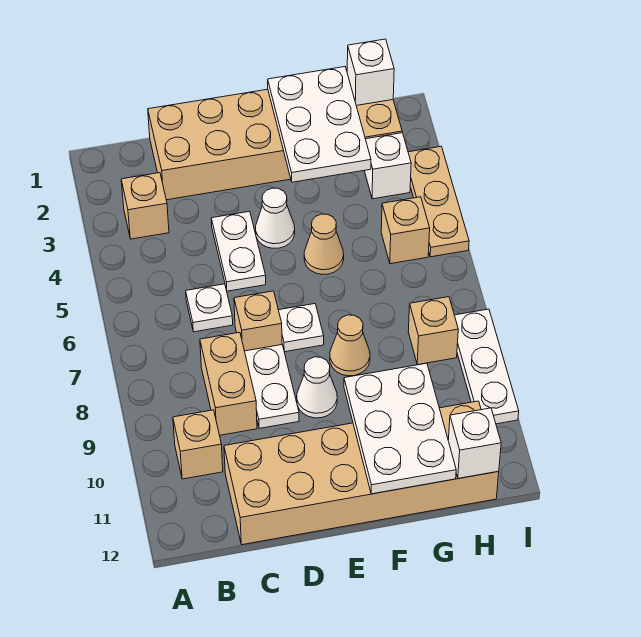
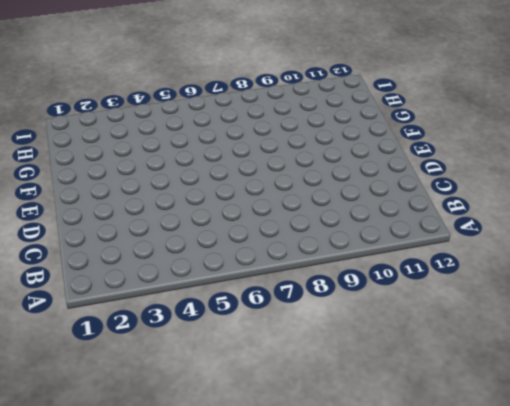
none -> tan 1x1 brick [121,173,169,239]
none -> tan 1x1 brick [173,410,223,479]
none -> tan 2x6 brick [148,89,402,200]

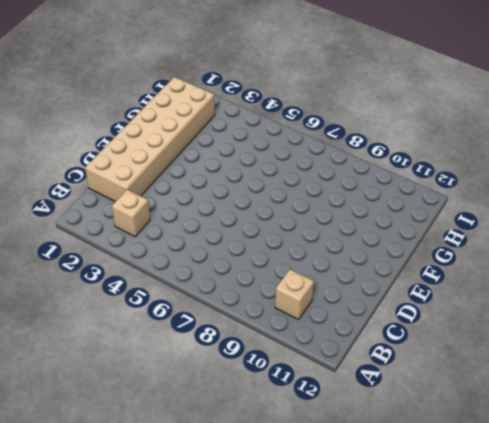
none -> white 1x1 plate [186,284,233,332]
none -> tan 1x2 brick [200,332,257,435]
none -> tan 2x6 brick [224,401,499,545]

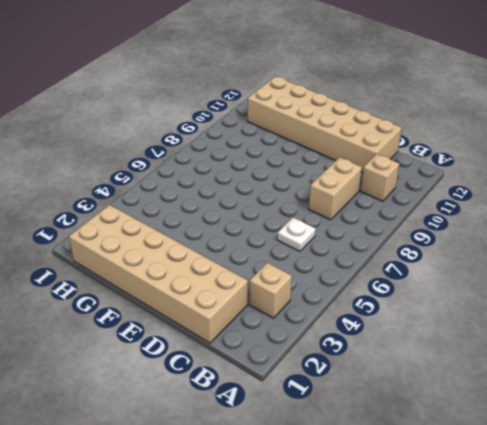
none -> white 1x2 plate [211,211,266,291]
none -> tan 1x1 brick [234,291,282,351]
none -> white 1x2 plate [245,345,299,428]

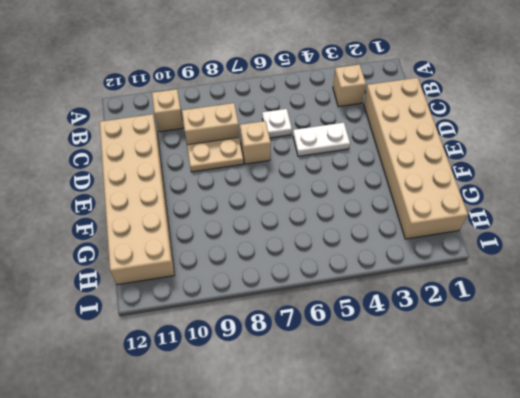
tan 1x2 plate [187,138,243,172] -> white 1x2 plate [245,345,299,428]
none -> white 1x1 cone [256,188,295,248]
none -> white 1x1 plate [279,304,324,352]
none -> white 1x1 cone [297,357,337,418]

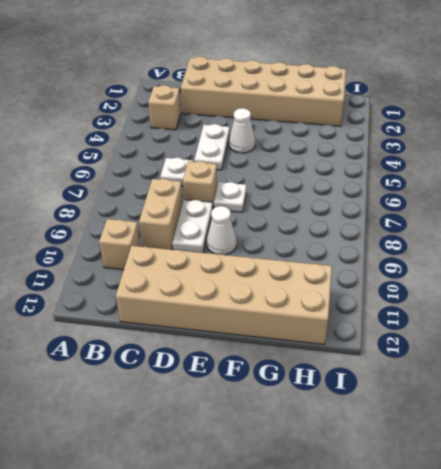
none -> tan 1x1 cone [304,214,344,274]
none -> tan 1x1 cone [330,315,370,376]
none -> white 1x1 brick [364,133,411,199]

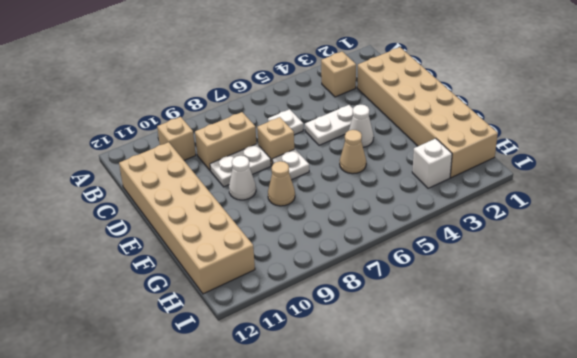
none -> tan 1x1 brick [381,197,430,264]
none -> tan 1x1 brick [408,297,458,365]
none -> tan 1x3 plate [408,147,469,257]

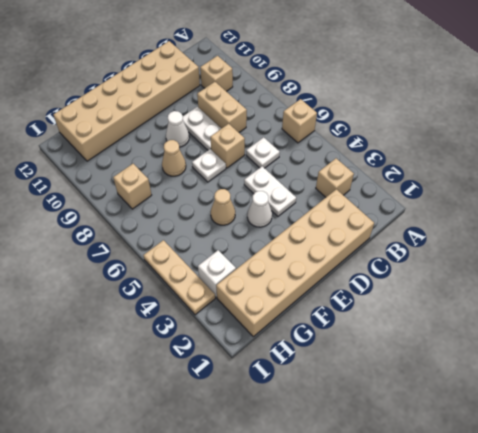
tan 1x1 brick [282,99,317,143] -> tan 1x1 brick moved to [381,197,430,264]
none -> white 1x3 plate [455,309,519,424]
none -> white 2x3 plate [268,67,371,182]
none -> white 2x3 plate [344,363,456,494]

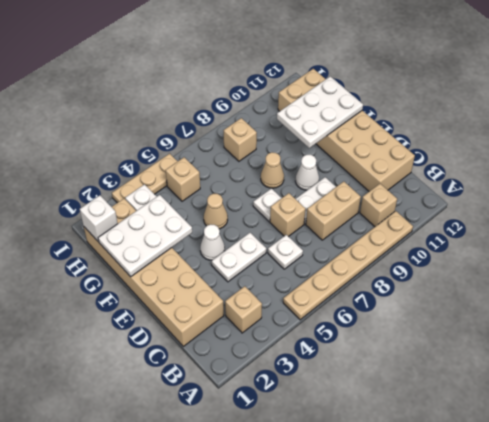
tan 1x6 plate [283,211,413,320] -> none
none -> white 1x3 plate [455,309,519,424]
none -> white 1x1 brick [448,408,501,479]

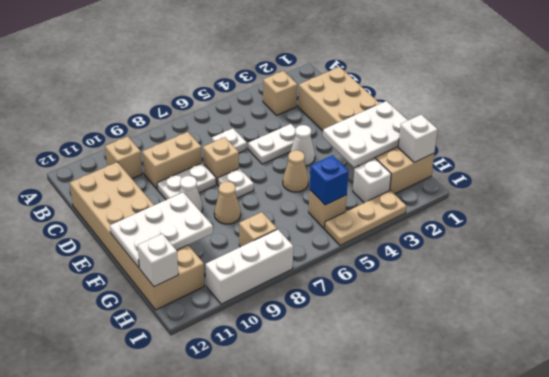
blue 1x1 brick [310,155,348,205] -> none
white 1x3 brick [206,229,293,304] -> white 1x3 plate [455,309,519,424]

